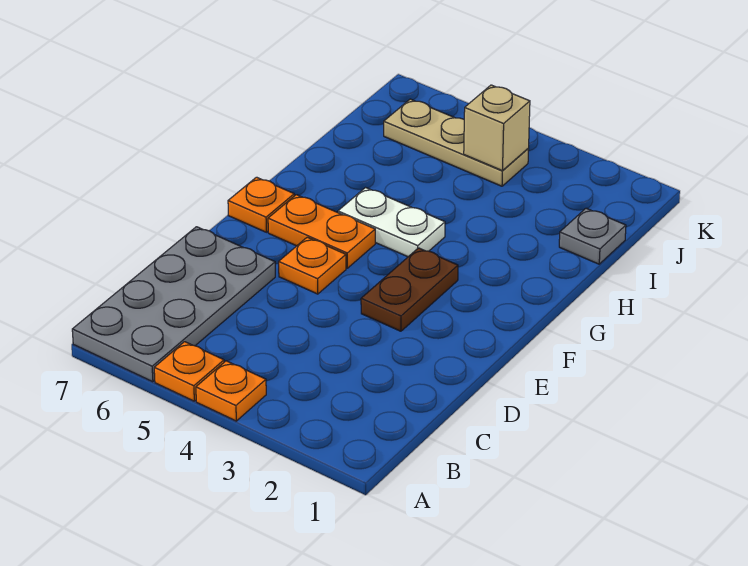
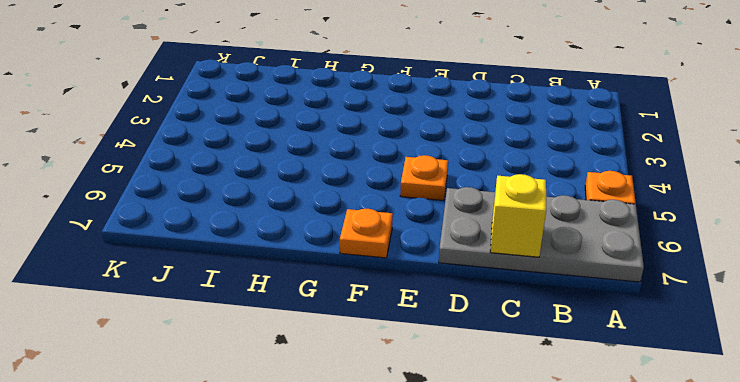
yellow 1x1 brick [490,174,546,257] -> none
none -> orange 1x1 plate [196,361,266,421]
none -> brown 1x2 plate [361,248,458,331]

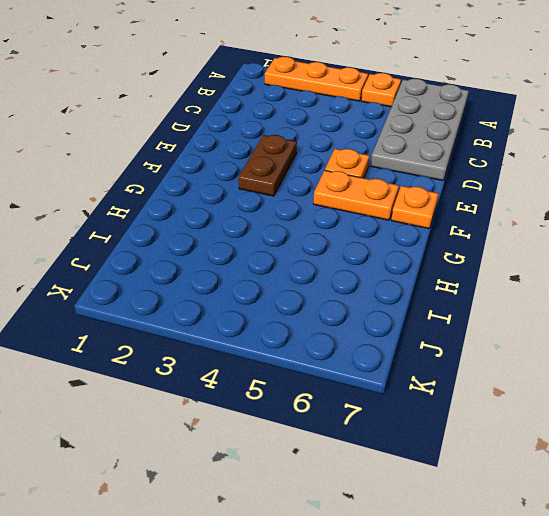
orange 1x3 plate [265,57,368,101] -> orange 1x1 plate [196,361,266,421]
none -> white 1x2 plate [338,188,445,257]
none -> grey 1x1 plate [559,208,626,264]

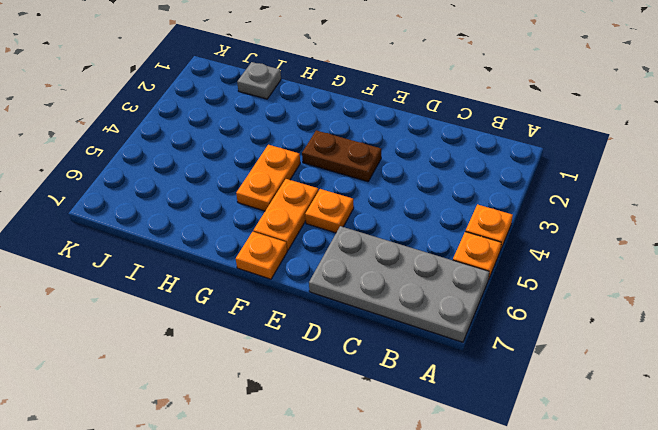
orange 1x2 plate [236,145,300,211] -> white 1x2 plate [338,188,445,257]
none -> tan 1x3 plate [384,99,529,186]
none -> tan 1x1 brick [464,85,530,171]

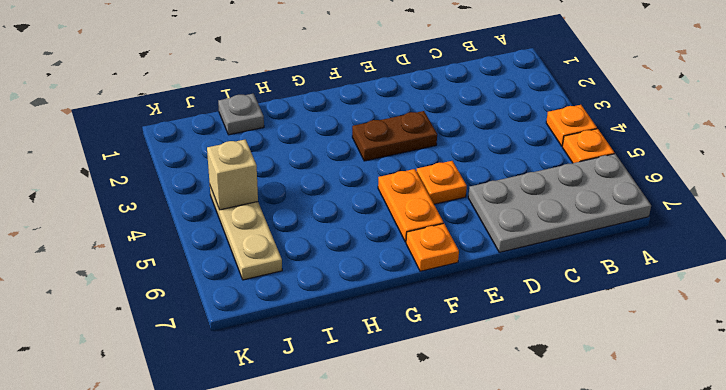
none -> white 1x2 plate [338,188,445,257]

